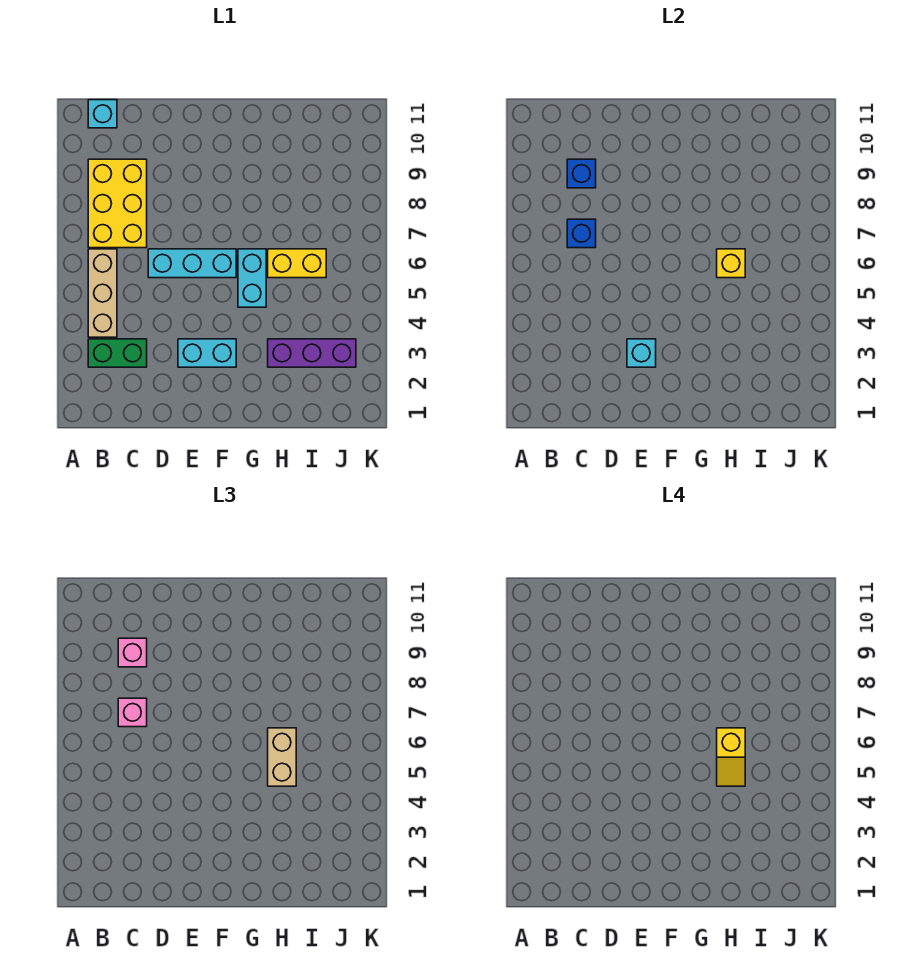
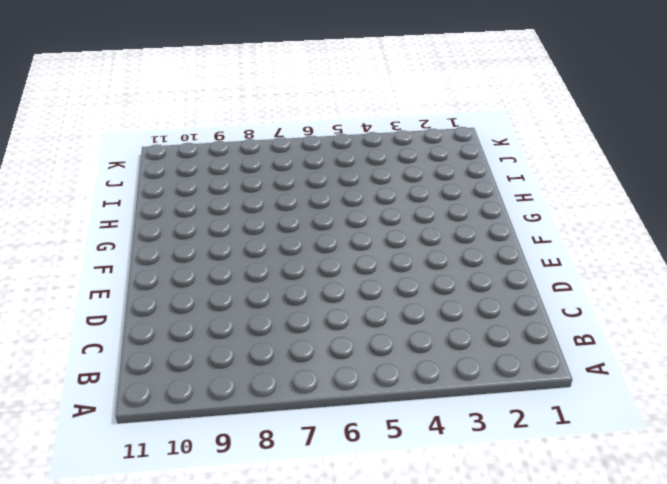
none -> green 1x2 brick [88,339,147,367]
none -> tan 1x3 brick [88,249,117,337]
none -> yellow 2x3 brick [88,159,147,248]

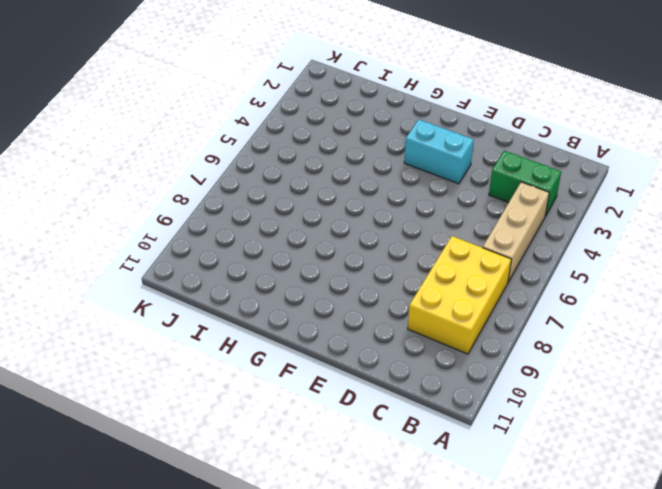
none -> cyan 1x1 brick [88,100,117,128]
none -> cyan 1x3 brick [148,249,236,278]
none -> cyan 1x2 brick [238,249,266,307]

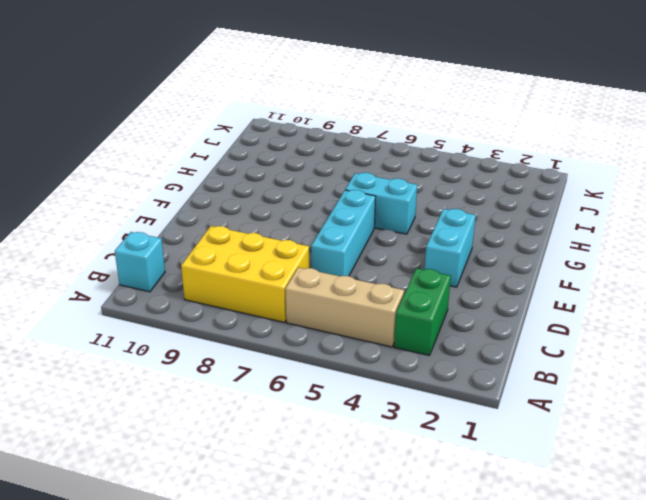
none -> purple 1x3 brick [268,339,356,367]
none -> yellow 1x2 brick [268,249,326,278]
none -> blue 1x1 brick [567,219,596,248]

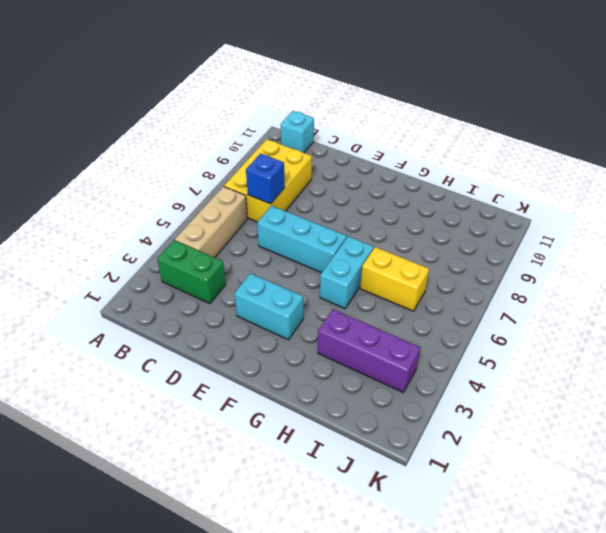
none -> blue 1x1 brick [567,159,596,188]
none -> cyan 1x1 brick [627,339,656,367]
none -> yellow 1x1 brick [717,249,745,278]

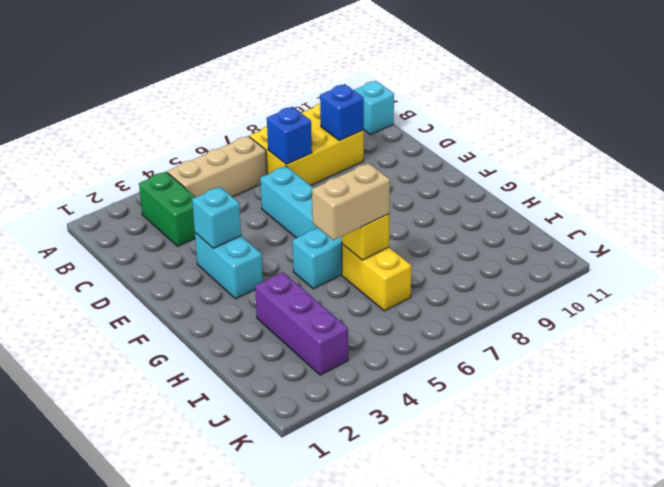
none -> pink 1x1 brick [118,698,147,727]
none -> pink 1x1 brick [118,638,147,667]
none -> yellow 1x2 slope [717,728,745,786]

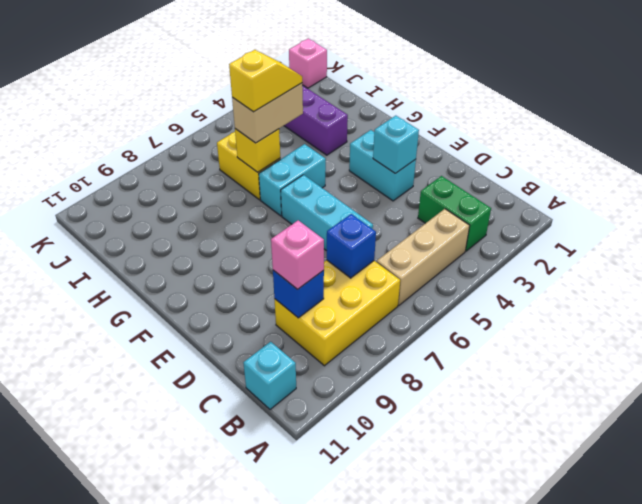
pink 1x1 brick [289,38,327,88] -> pink 1x1 brick moved to [118,698,147,727]

